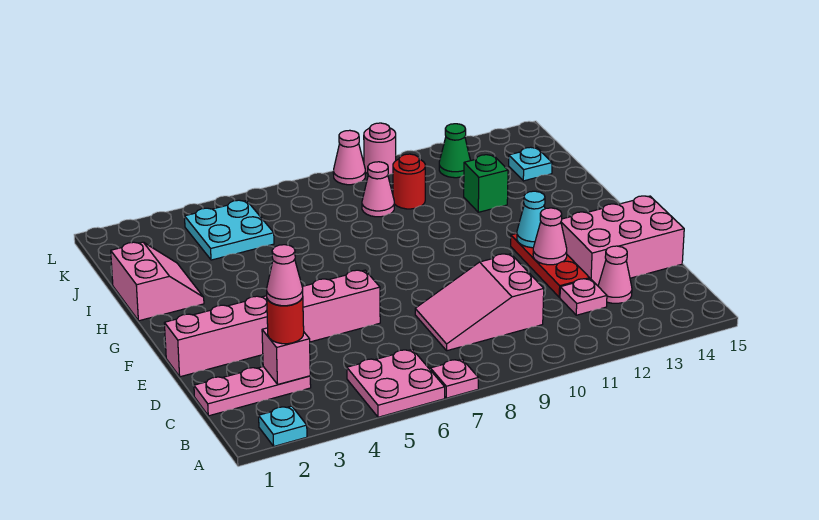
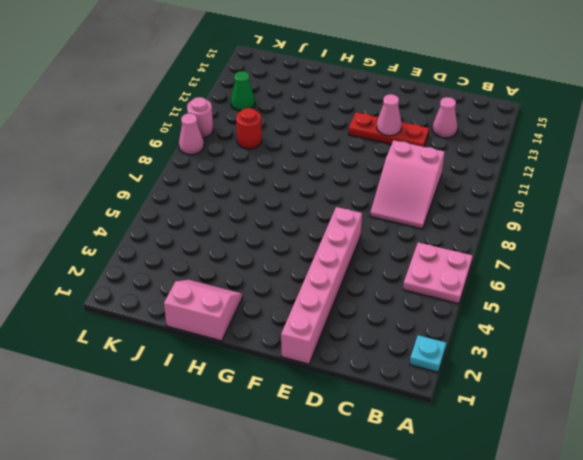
none -> pink 1x1 plate [430,359,478,398]
none -> pink 1x3 plate [194,367,311,416]
none -> pink 1x1 plate [560,279,607,315]

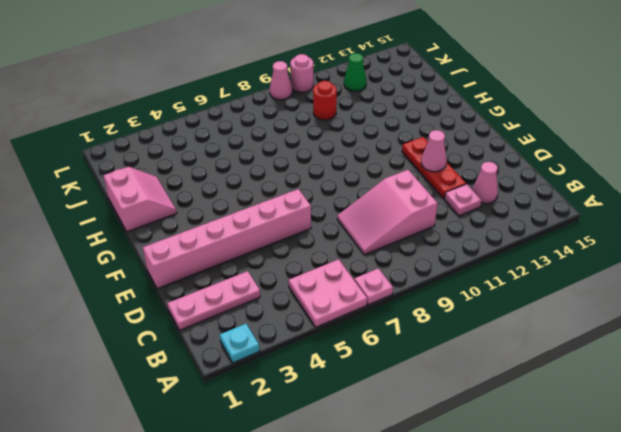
none -> pink 2x3 brick [561,196,684,286]
none -> green 1x1 brick [464,155,508,212]
none -> cyan 2x2 plate [185,200,274,260]

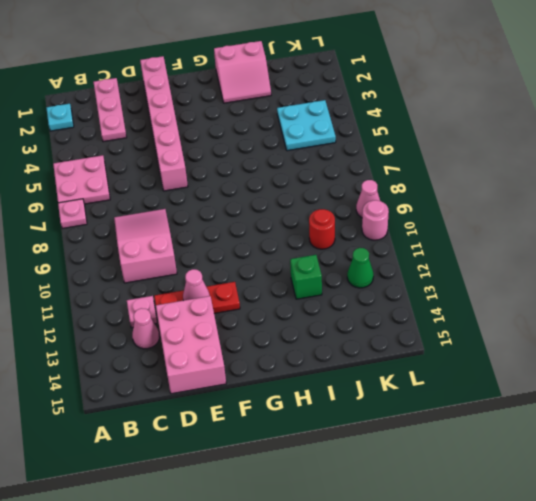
none -> pink 1x1 cone [362,162,394,217]
none -> cyan 1x1 plate [509,147,552,181]
none -> pink 1x1 brick [262,328,310,384]

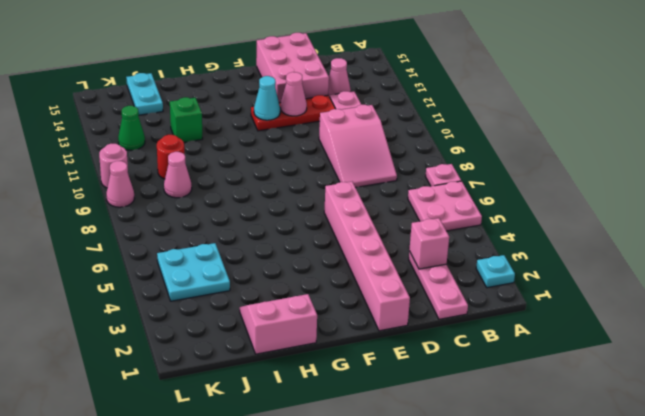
cyan 1x2 plate [126,73,163,115] -> cyan 1x1 plate [509,147,552,181]
none -> red 1x1 round brick [267,298,304,344]
none -> pink 1x1 cone [267,245,303,306]

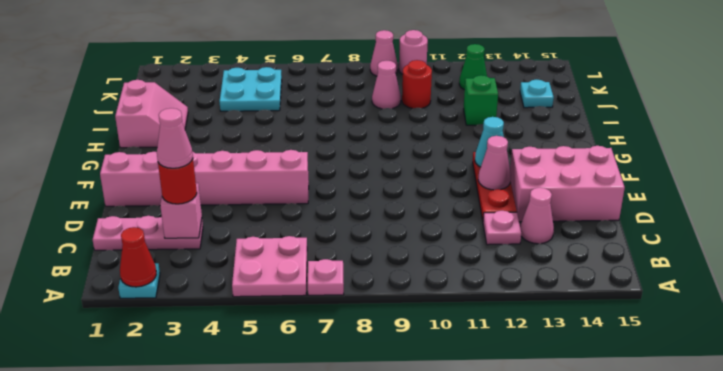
red 1x1 cone [120,227,156,287] -> none
none -> pink 2x3 slope [415,254,544,351]

